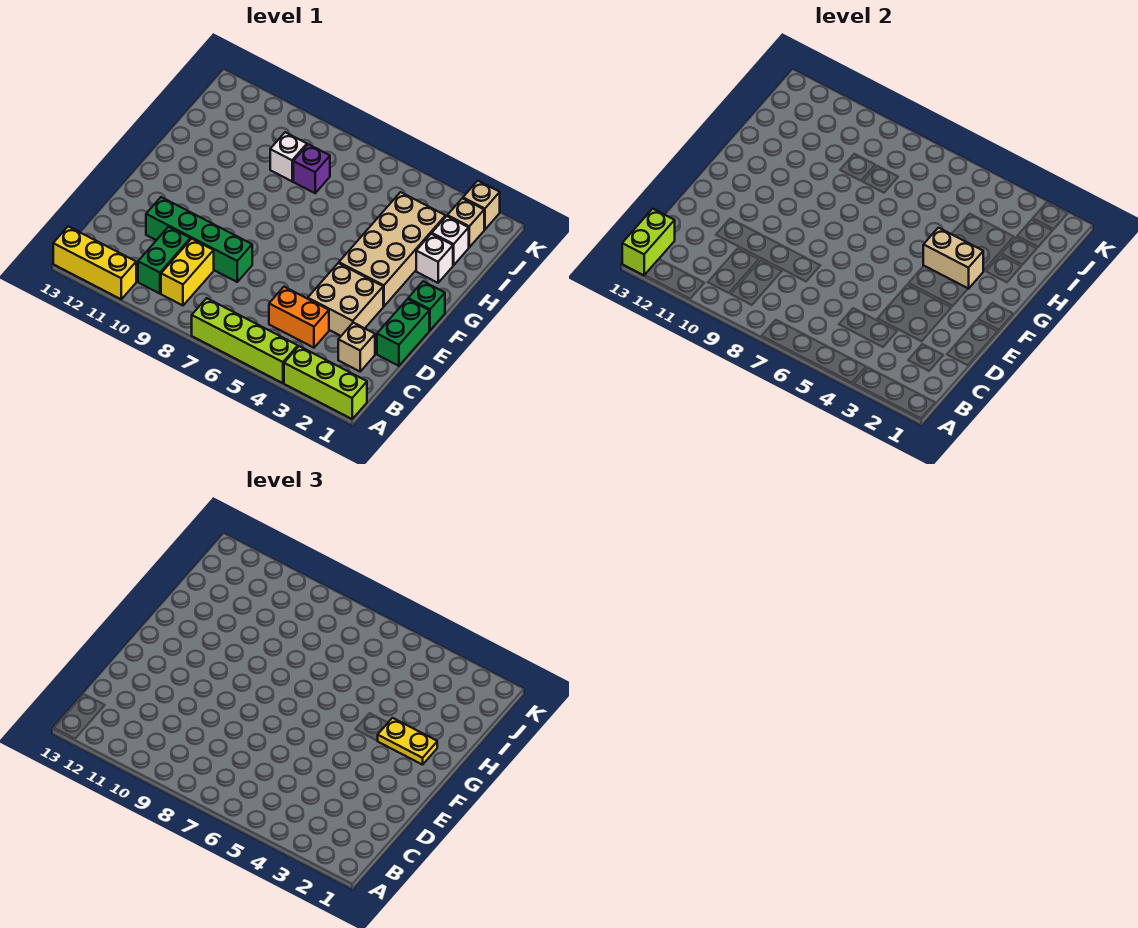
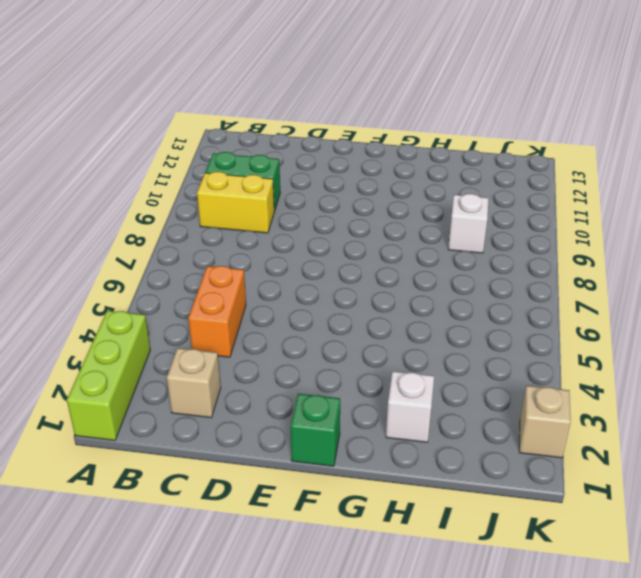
none -> lime 1x4 brick [192,298,298,383]
none -> yellow 1x3 brick [53,226,136,299]
none -> green 1x2 brick [377,299,429,366]

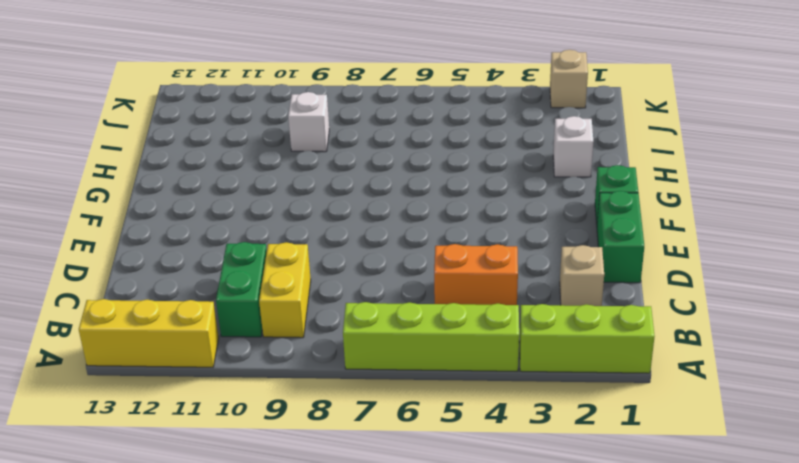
none -> tan 2x2 brick [308,263,383,336]
none -> green 1x4 brick [146,197,252,282]
none -> tan 2x4 brick [339,192,446,306]

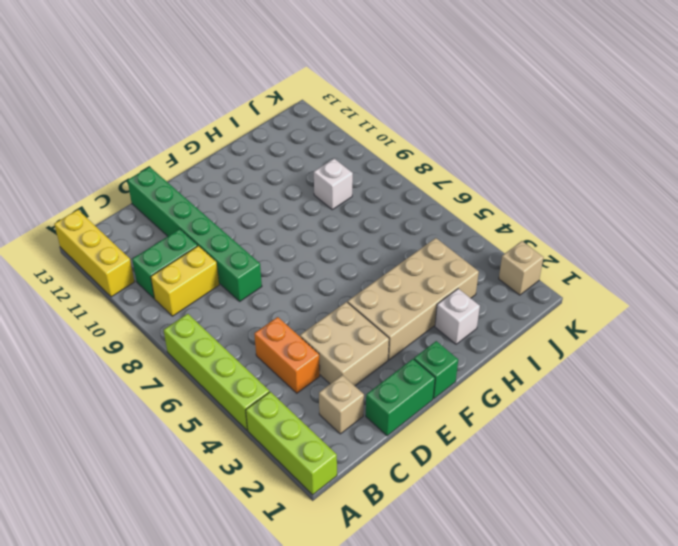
green 1x6 brick [127,167,262,301] -> green 1x4 brick [146,197,252,282]
none -> white 1x1 brick [432,216,469,265]
none -> purple 1x1 brick [293,144,330,193]
none -> tan 1x1 brick [447,198,484,247]

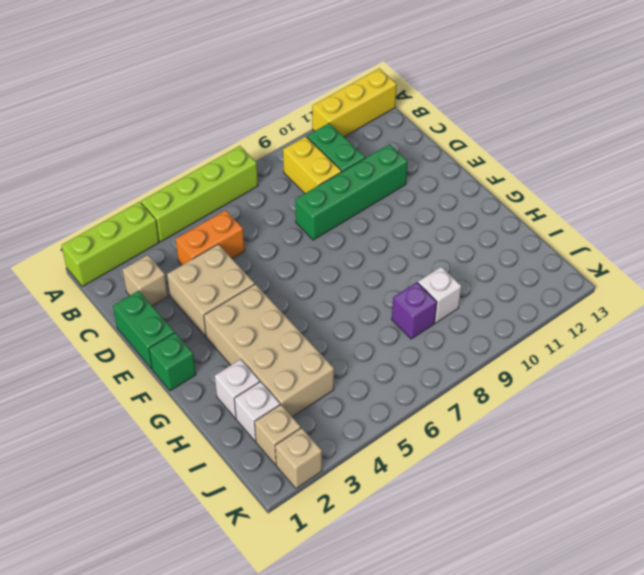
none -> lime 1x2 brick [622,209,675,275]
none -> tan 1x2 brick [923,228,983,289]
none -> yellow 1x2 plate [378,718,437,765]

